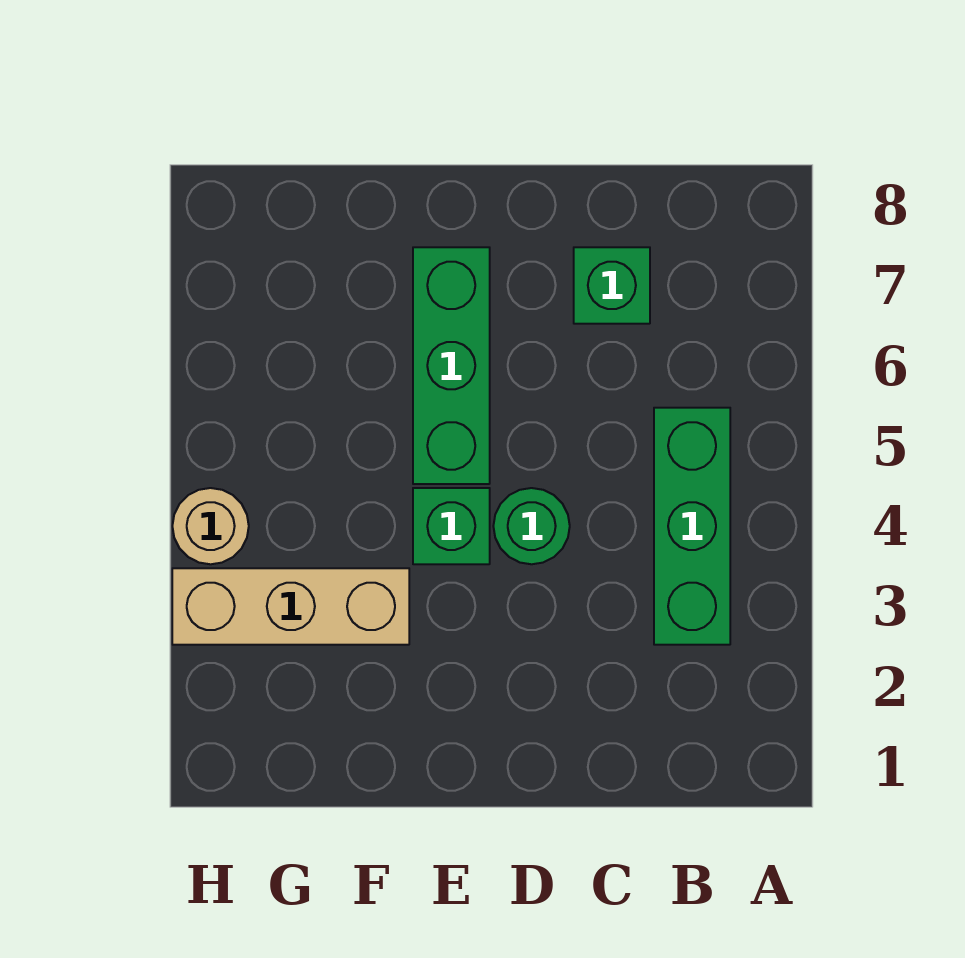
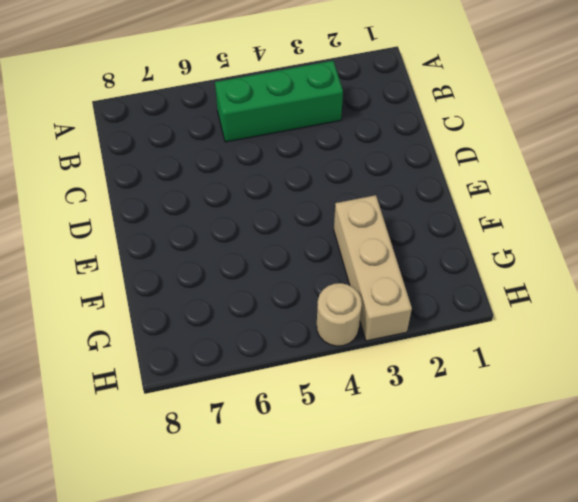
none -> green 1x1 brick [574,247,650,324]
none -> green 1x1 round brick [493,488,570,564]

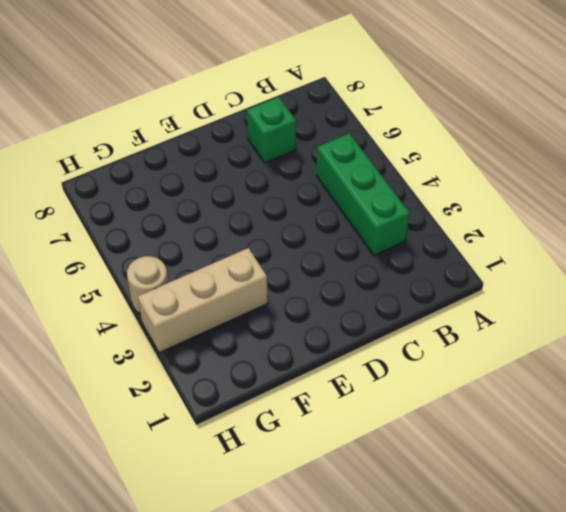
none -> green 1x1 round brick [493,488,570,564]
none -> green 1x1 brick [413,488,490,564]

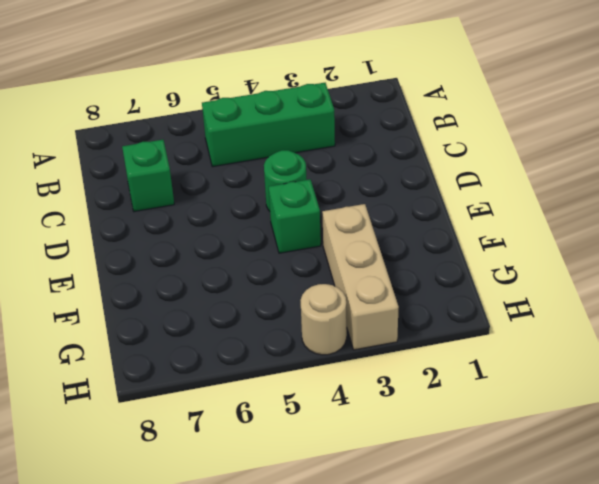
none -> green 1x3 brick [413,247,490,484]

